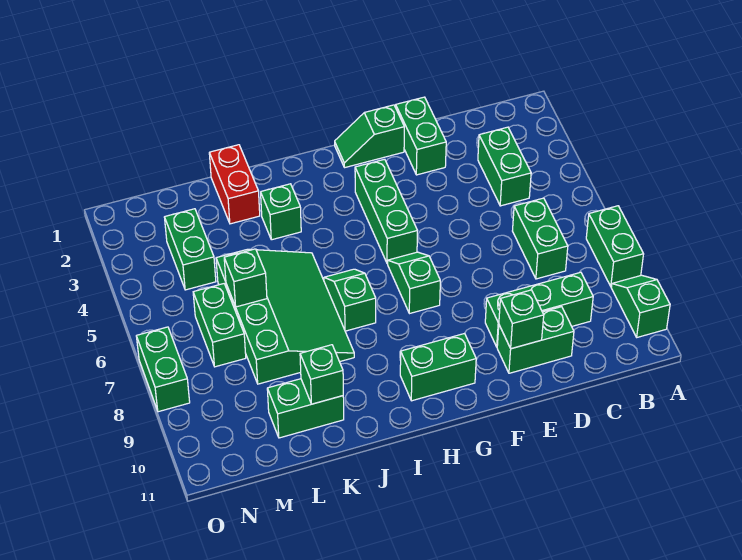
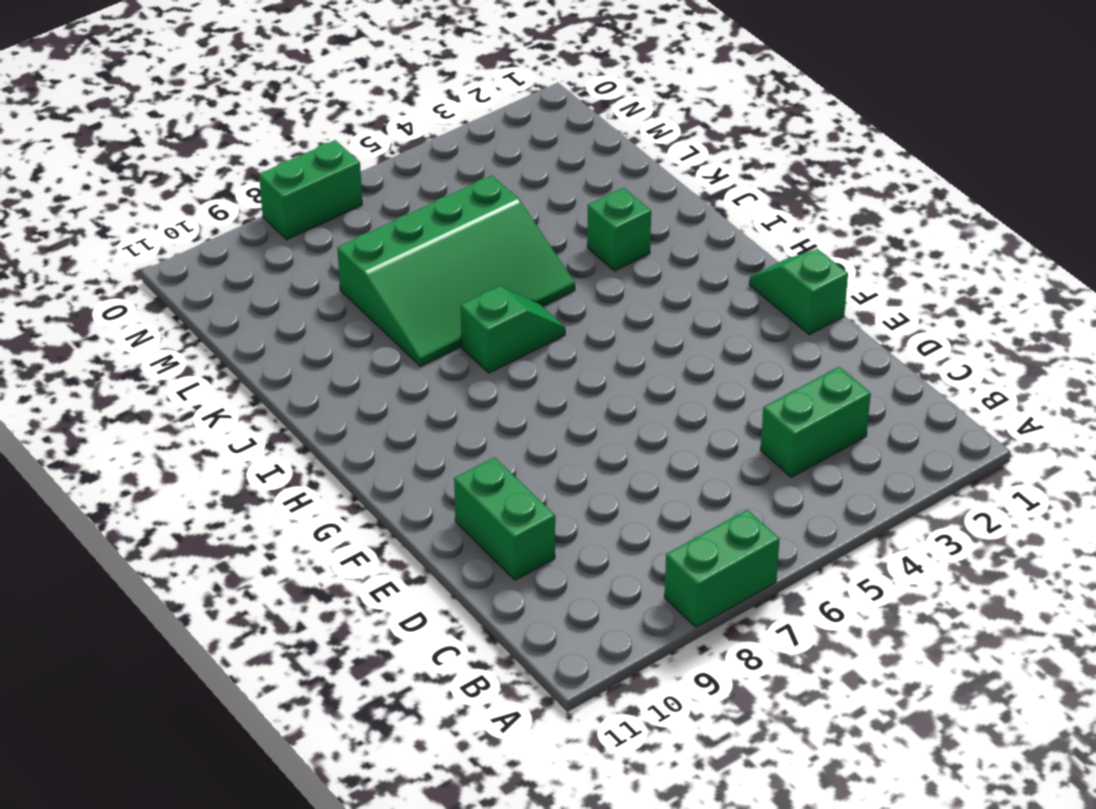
none -> green 1x2 slope [611,275,670,337]
none -> green 1x2 brick [513,198,568,279]
none -> green 1x3 brick [485,272,593,347]

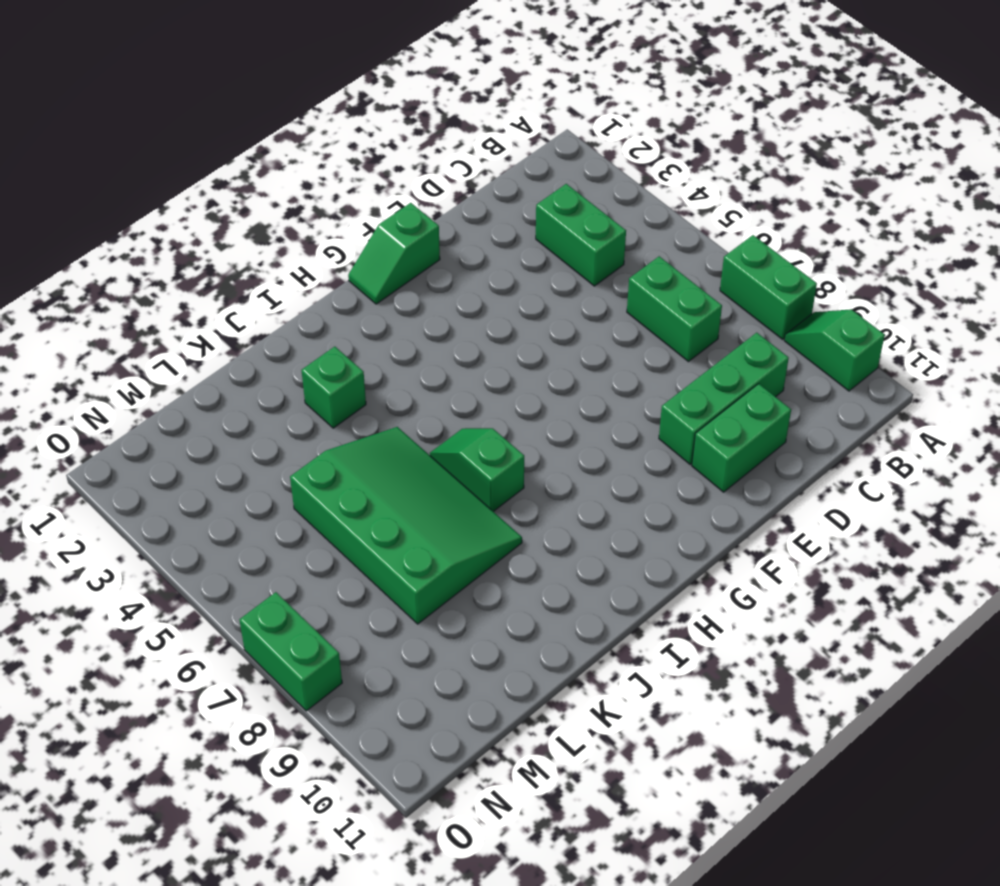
none -> green 1x2 brick [396,97,446,175]
none -> green 1x3 brick [355,159,417,263]
none -> green 1x2 slope [388,252,440,314]

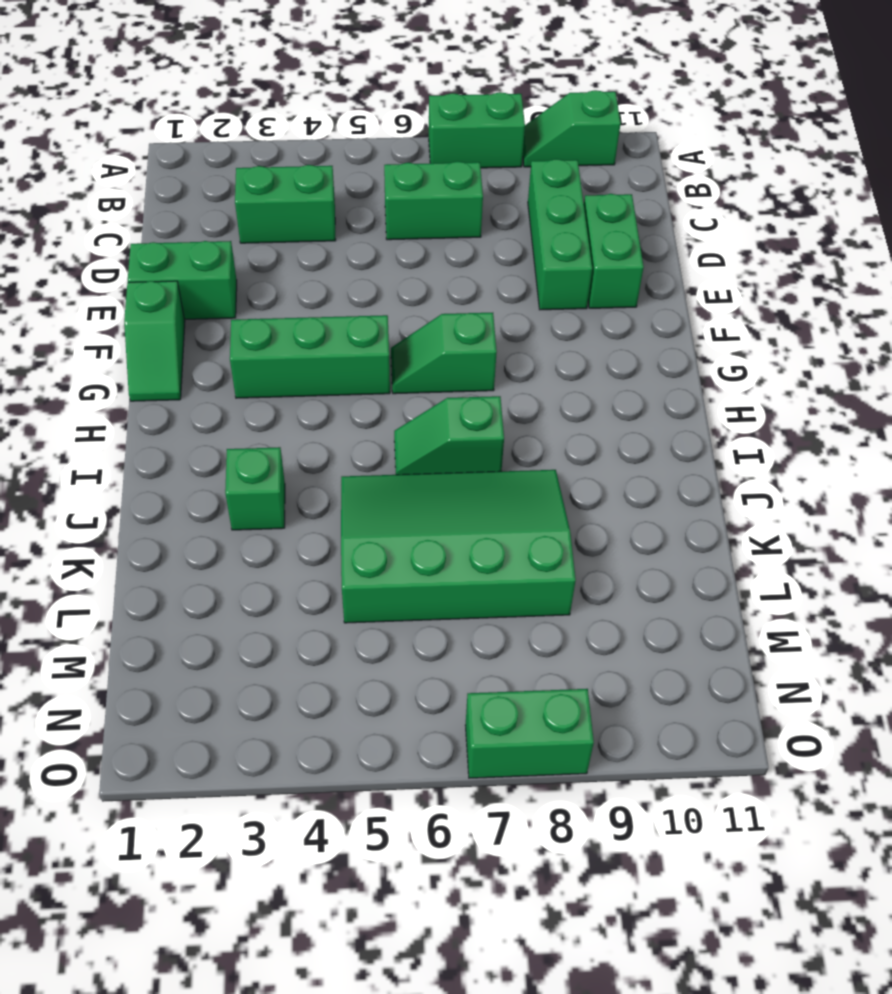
none -> green 1x2 brick [400,333,476,401]
none -> red 1x2 brick [209,145,260,224]
none -> green 1x2 brick [267,379,344,438]

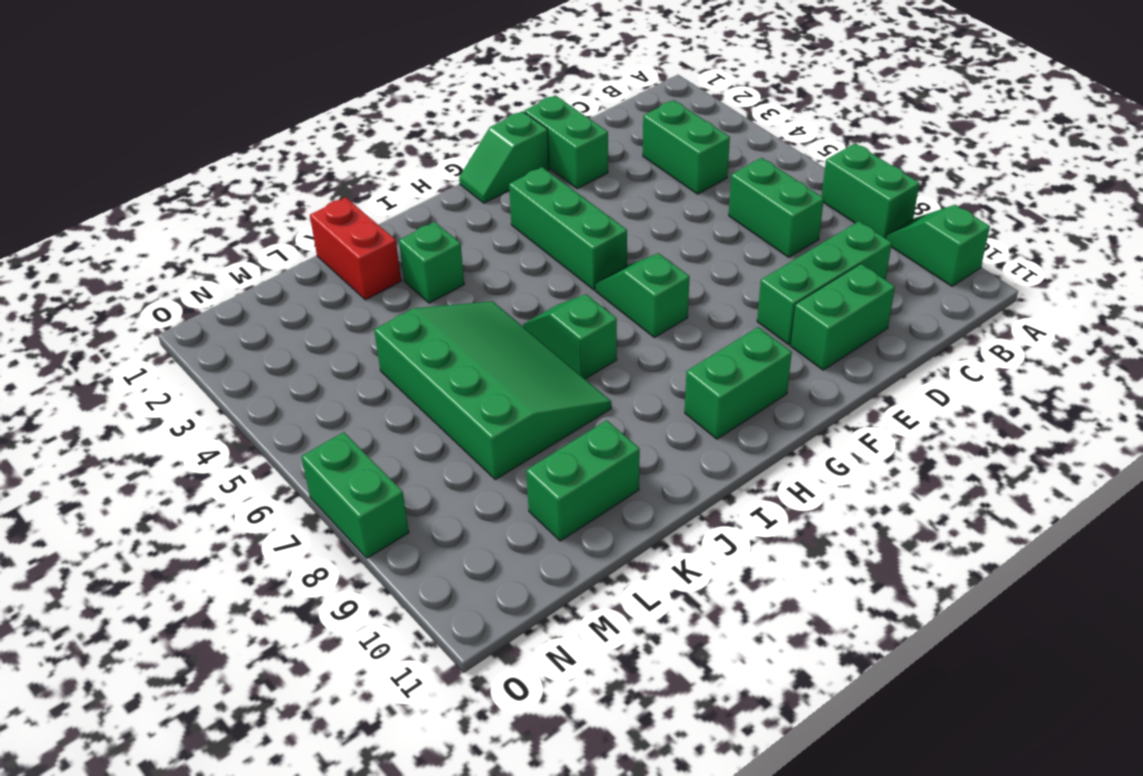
none -> green 1x2 brick [165,209,216,290]
none -> green 1x2 brick [193,284,246,367]
none -> green 1x1 brick [499,290,544,349]

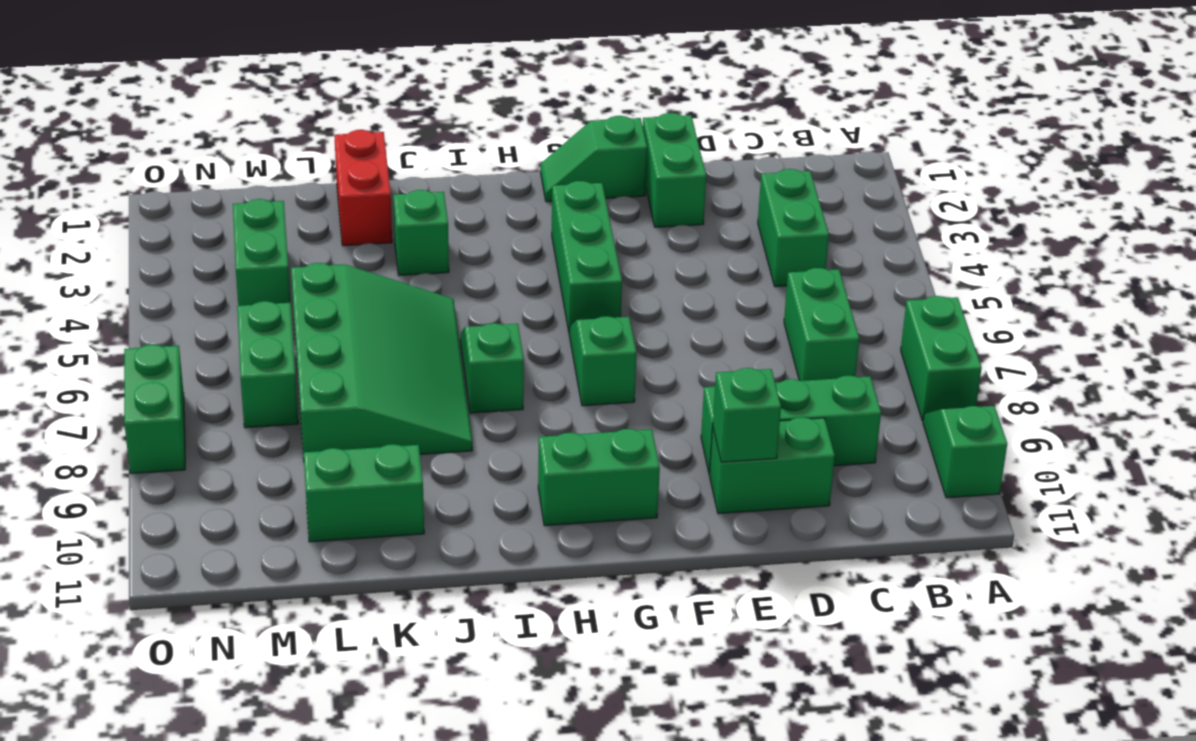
none -> green 1x1 brick [300,345,343,404]
none -> green 1x1 brick [224,249,267,307]

